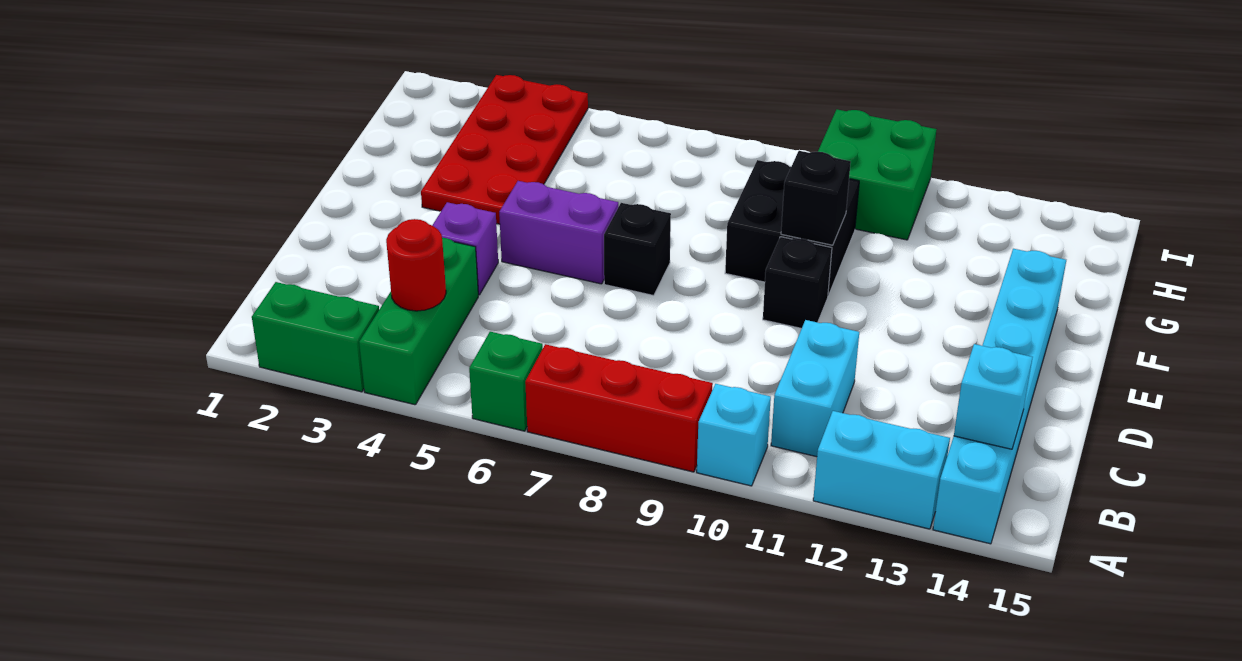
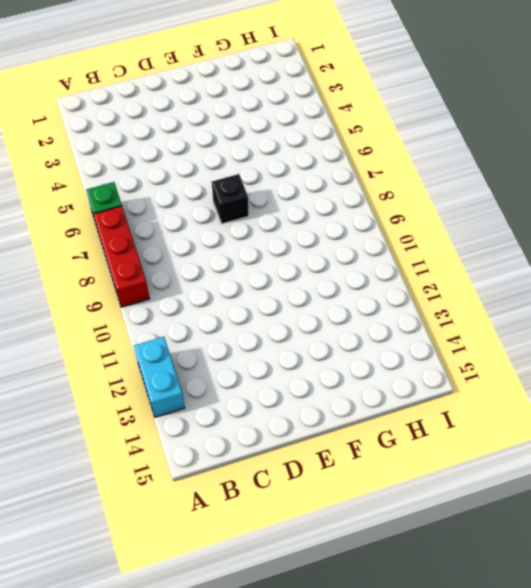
none -> green 1x2 brick [252,282,379,392]
none -> green 1x3 brick [359,238,478,405]
none -> cyan 1x1 brick [697,384,771,486]

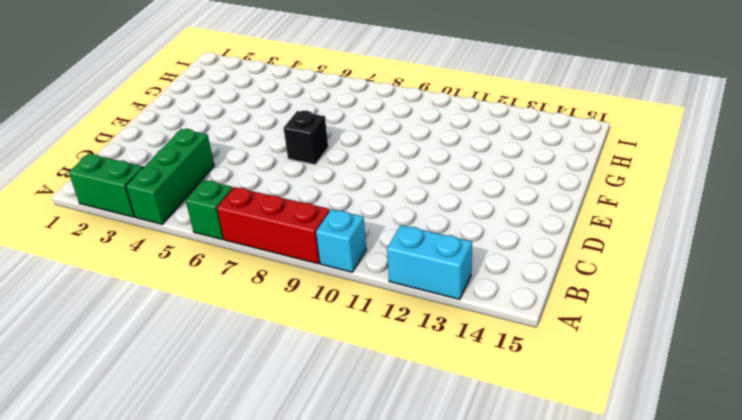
none -> cyan 1x6 brick [933,249,1066,544]
none -> cyan 1x2 brick [771,320,859,457]
none -> purple 1x1 brick [432,202,498,295]

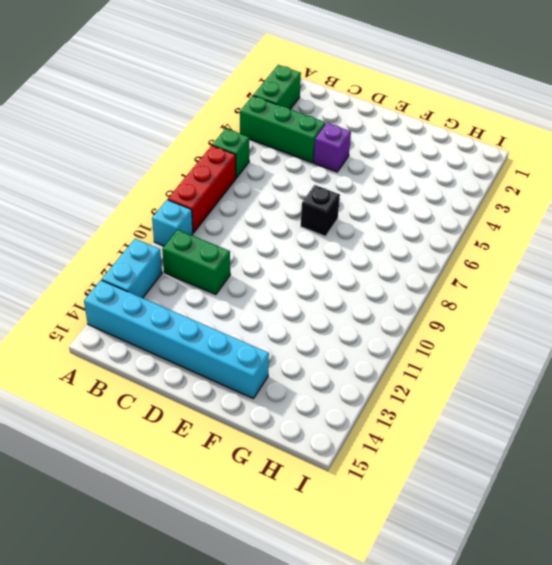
green 1x2 brick [162,230,230,295] -> cyan 1x2 brick [771,320,859,457]
none -> purple 1x2 brick [499,181,618,284]
none -> black 1x1 brick [763,237,832,328]
none -> red 2x4 plate [421,75,588,224]

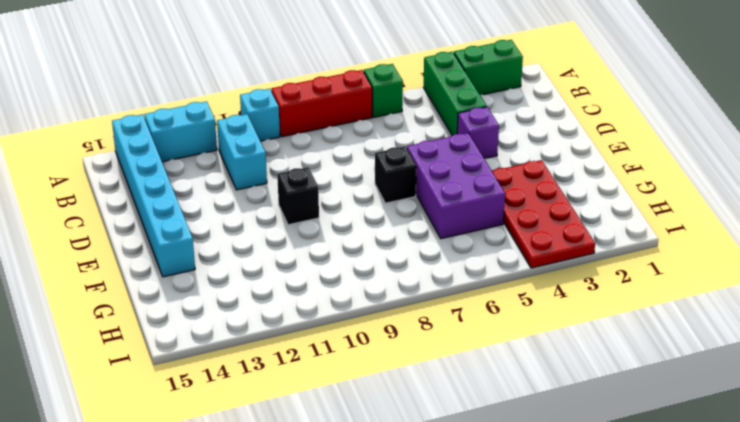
purple 2x3 brick [407,133,505,239] -> purple 1x2 brick [499,181,618,284]
none -> black 2x2 brick [725,160,859,296]
none -> green 2x2 brick [818,109,937,240]
none -> red 1x1 round brick [386,219,446,311]

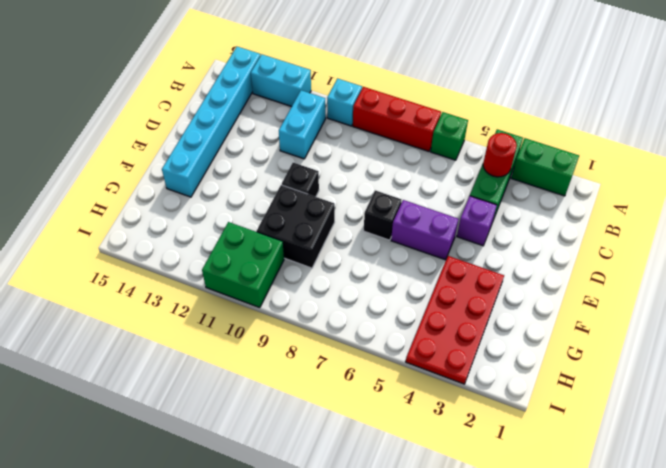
none -> cyan 1x1 brick [954,344,1033,449]
none -> black 1x1 brick [781,151,851,245]

